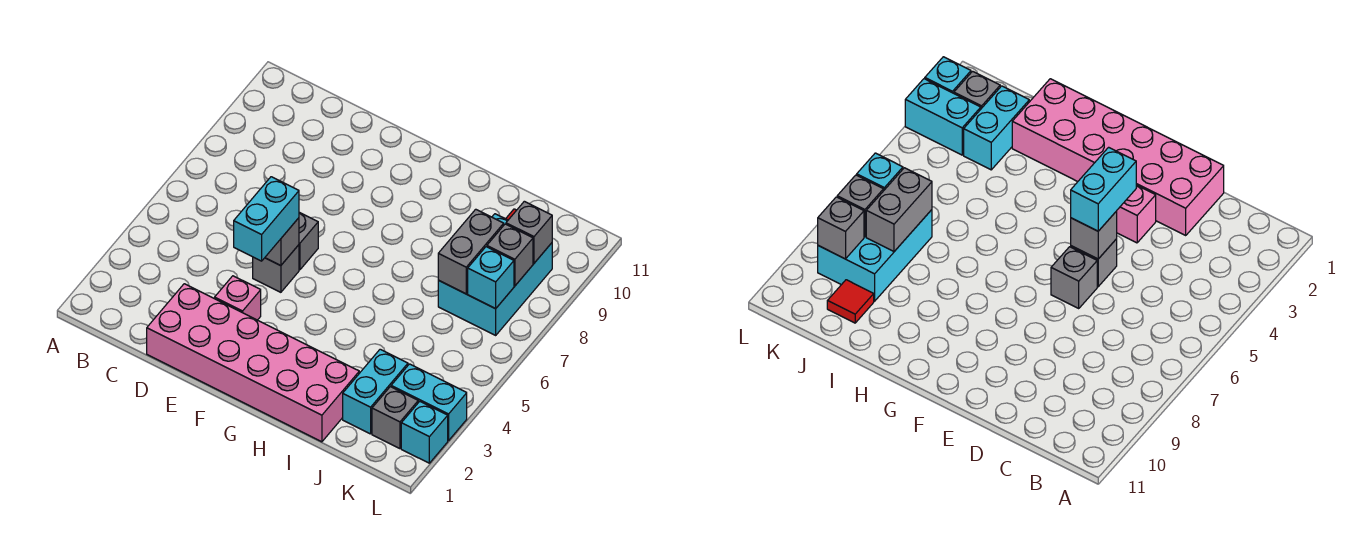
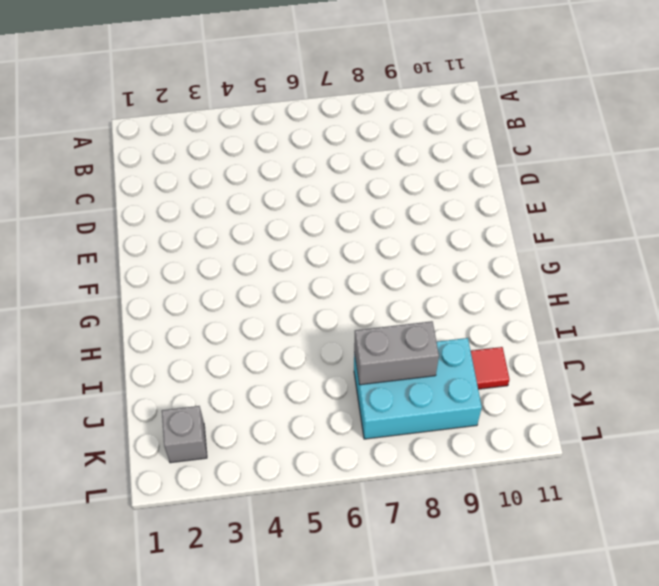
none -> pink 2x6 brick [147,284,359,442]
none -> pink 1x1 brick [215,276,261,320]
none -> grey 1x1 brick [253,245,299,292]

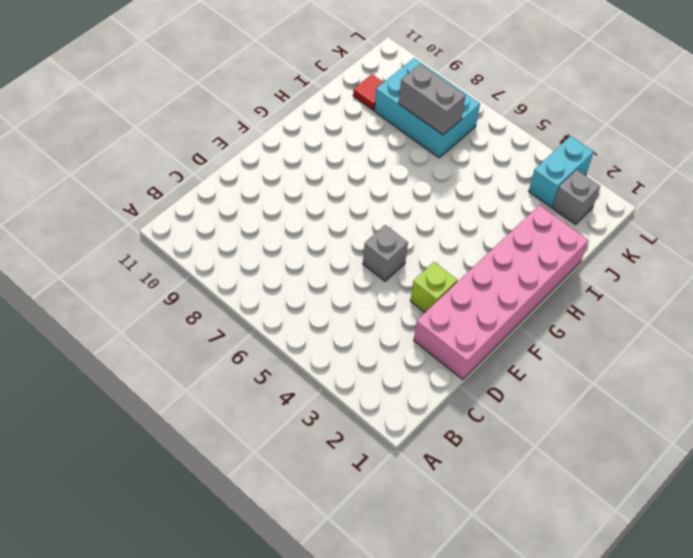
lime 1x1 brick [410,262,458,312] -> pink 1x1 brick [215,276,261,320]
none -> grey 1x1 brick [299,212,318,270]
none -> cyan 1x2 brick [343,349,408,434]
none -> cyan 1x1 brick [401,401,448,463]

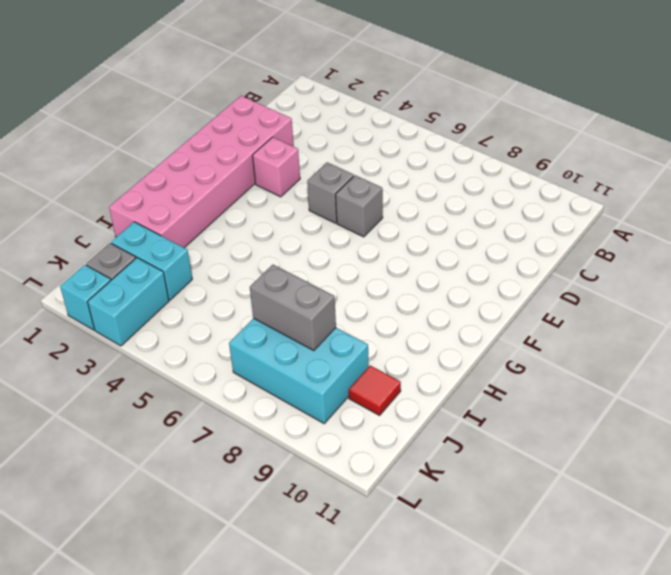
none -> grey 1x1 brick [265,218,299,266]
none -> cyan 1x1 brick [468,247,514,309]
none -> grey 1x1 brick [487,224,533,286]

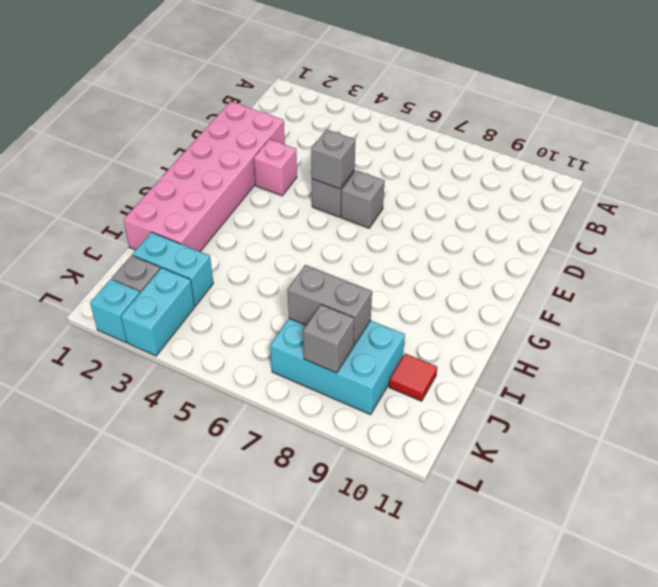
none -> cyan 1x1 brick [468,247,514,309]
none -> grey 1x1 brick [506,201,552,263]
none -> cyan 1x2 brick [234,177,299,261]

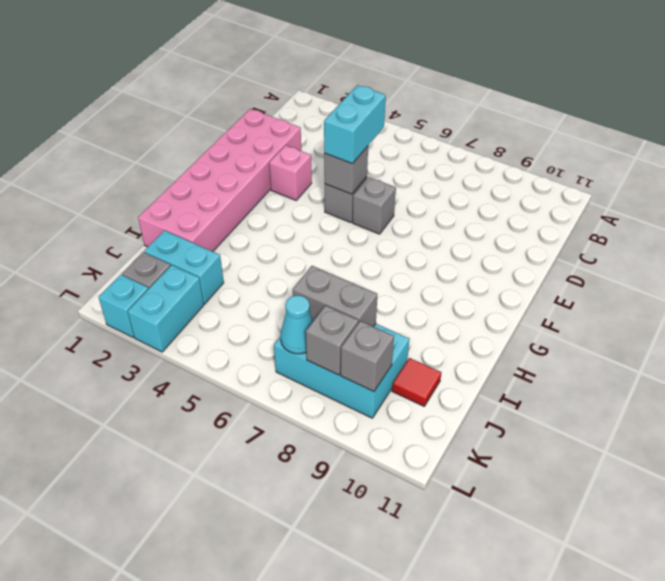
cyan 1x2 brick [324,85,386,164] -> cyan 1x2 brick turned to [234,177,299,261]
cyan 1x1 cone [280,295,313,354] -> cyan 1x1 brick [468,247,514,309]

